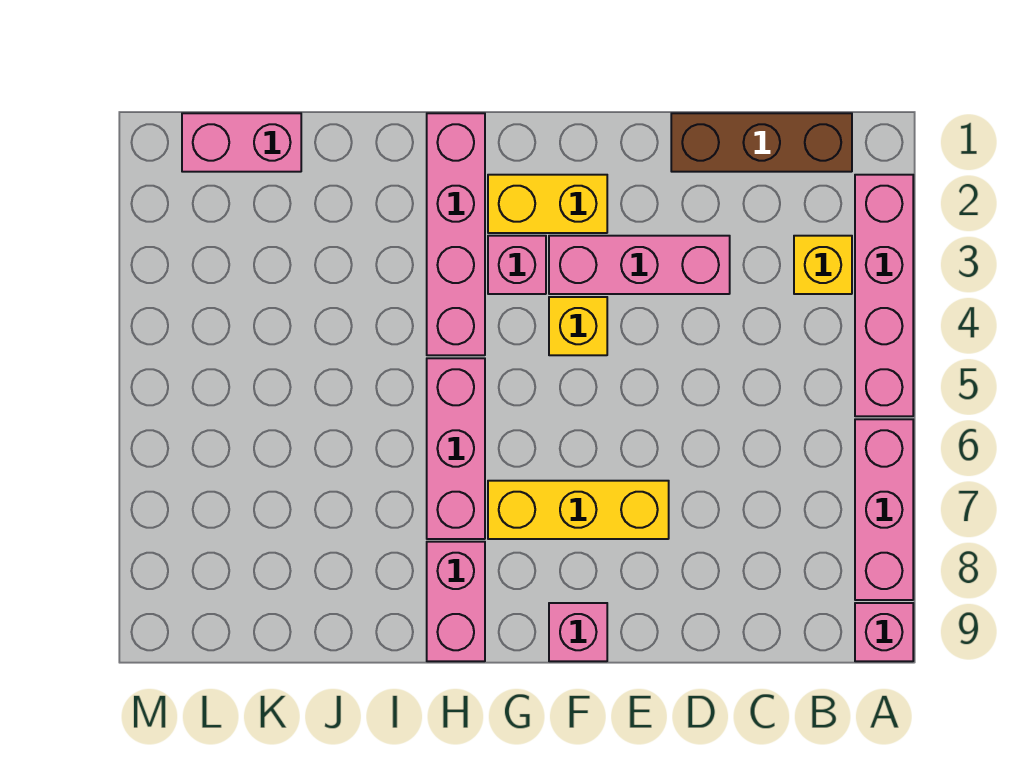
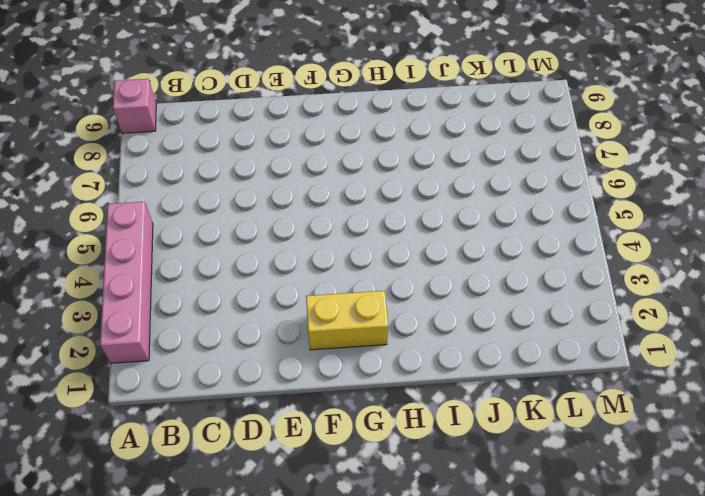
none -> pink 1x3 brick [855,419,913,600]
none -> brown 1x3 brick [671,113,852,172]
none -> yellow 1x1 brick [794,236,852,294]

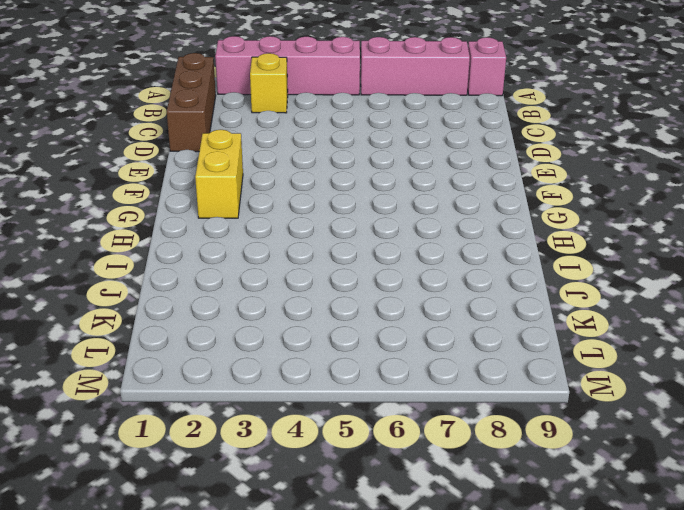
none -> pink 1x3 brick [549,236,730,294]
none -> yellow 1x3 brick [488,481,669,539]
none -> yellow 1x1 brick [549,297,607,355]

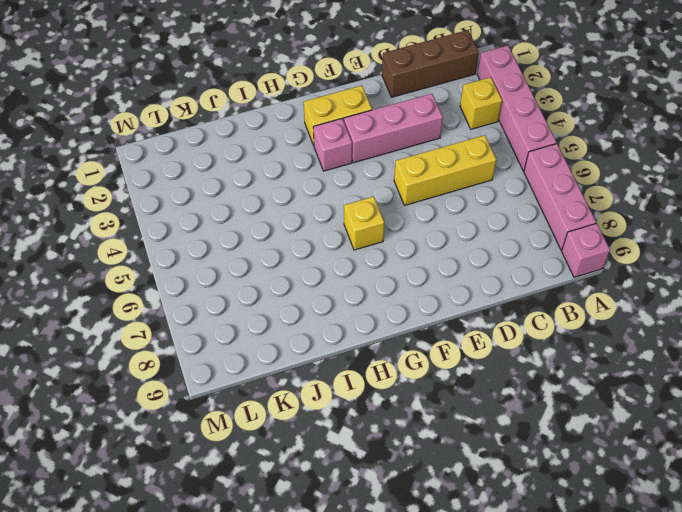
yellow 1x3 brick [394,135,496,205] -> yellow 1x3 brick moved to [488,481,669,539]
yellow 1x1 brick [344,197,385,250] -> yellow 1x1 brick moved to [549,297,607,355]
none -> pink 1x1 brick [549,603,607,661]
none -> pink 1x4 brick [427,113,485,355]
none -> pink 1x3 brick [427,358,485,539]

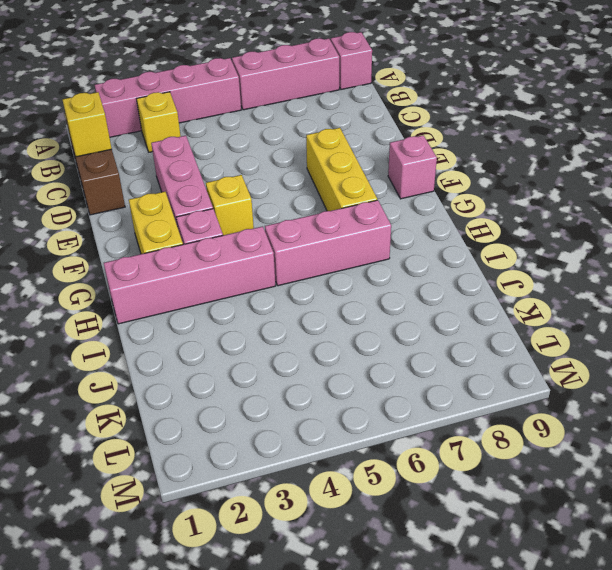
yellow 1x1 brick [62,92,112,157] -> none
none -> pink 1x2 brick [427,542,485,661]
none -> pink 1x2 brick [182,113,301,172]

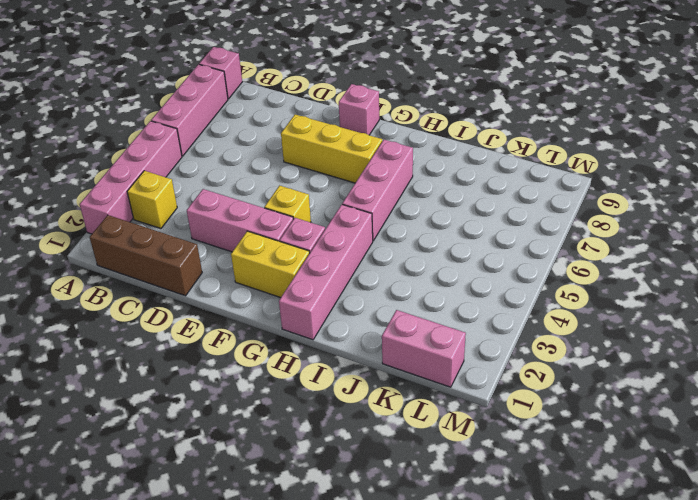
none -> pink 1x2 brick [427,542,485,661]

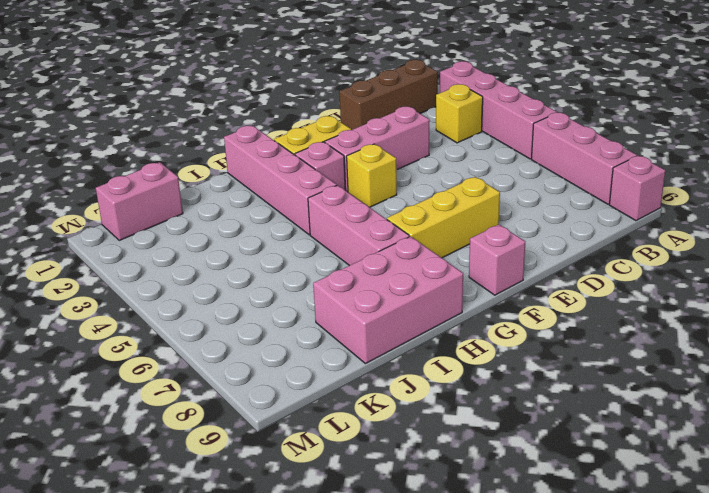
pink 2x3 brick [313,236,463,364] -> pink 1x2 brick [427,542,485,661]

